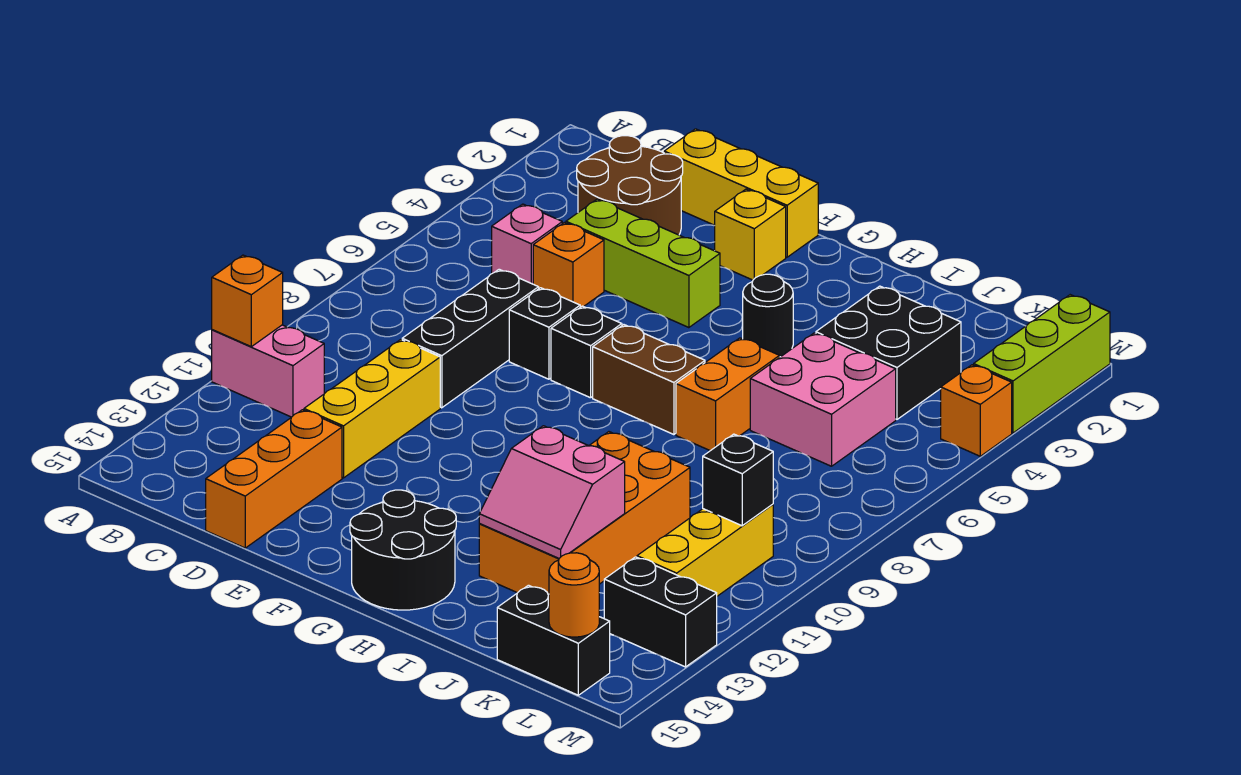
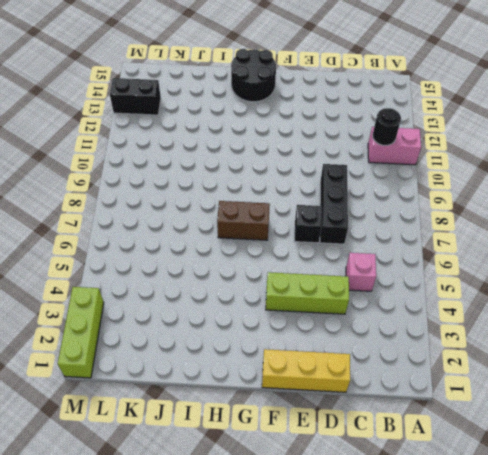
black 1x1 round brick [373,108,401,146] -> black 1x1 round brick moved to [743,274,793,357]
none -> brown 2x2 round brick [577,136,683,235]
none -> orange 1x1 brick [533,223,604,307]
none -> yellow 1x3 brick [304,340,440,478]

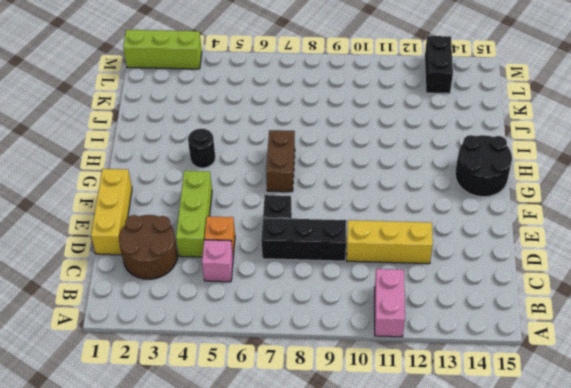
none -> orange 1x3 brick [206,410,342,548]
none -> yellow 1x1 brick [714,189,786,280]
none -> black 1x1 brick [551,306,622,398]

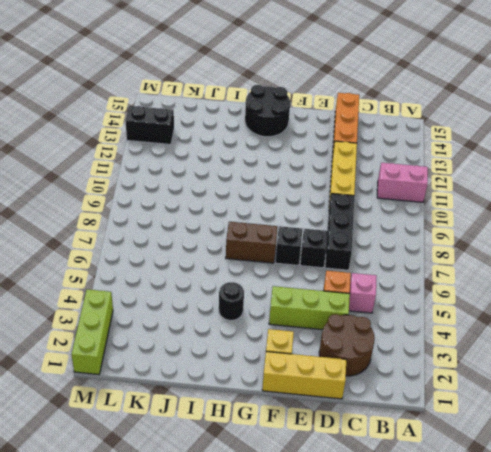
none -> orange 1x2 brick [676,338,780,451]
none -> orange 2x4 brick [479,432,690,594]
none -> black 2x2 brick [816,286,961,419]

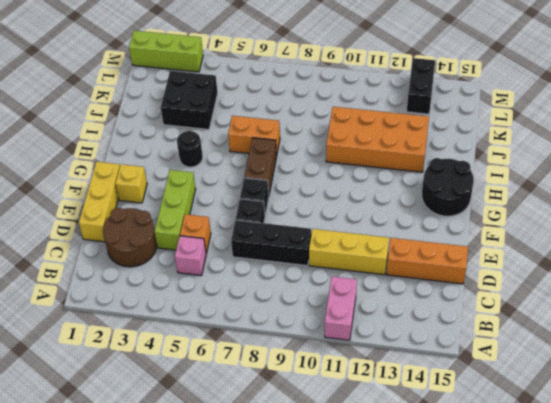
none -> pink 2x2 brick [750,333,896,466]
none -> black 1x2 brick [497,585,610,695]
none -> yellow 1x3 brick [637,504,773,596]

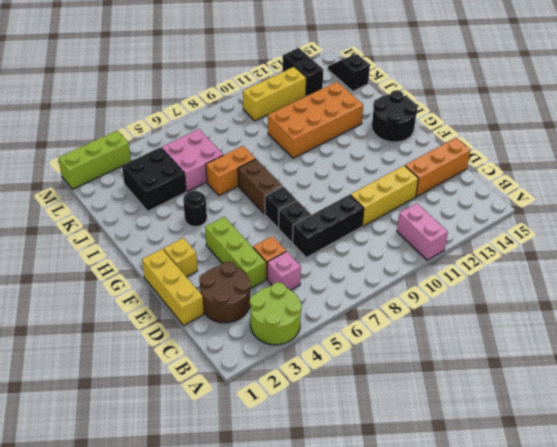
lime 2x2 round brick [250,282,302,345] -> none
black 1x2 slope [328,54,370,91] -> black 1x2 brick [497,585,610,695]
none -> orange 1x1 brick [941,365,1012,456]
none -> orange 1x1 brick [212,255,283,347]
none -> pink 2x2 slope [479,426,625,558]

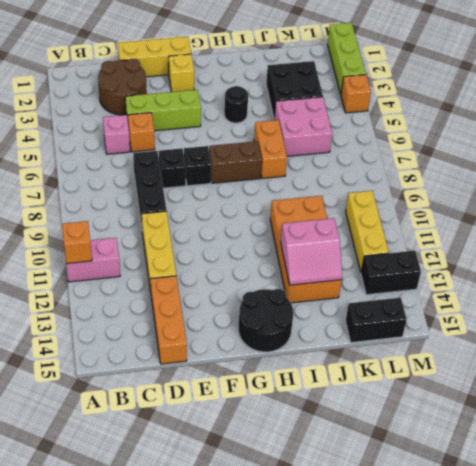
none -> black 1x1 brick [703,434,773,526]
none -> orange 1x1 round brick [549,553,599,637]

